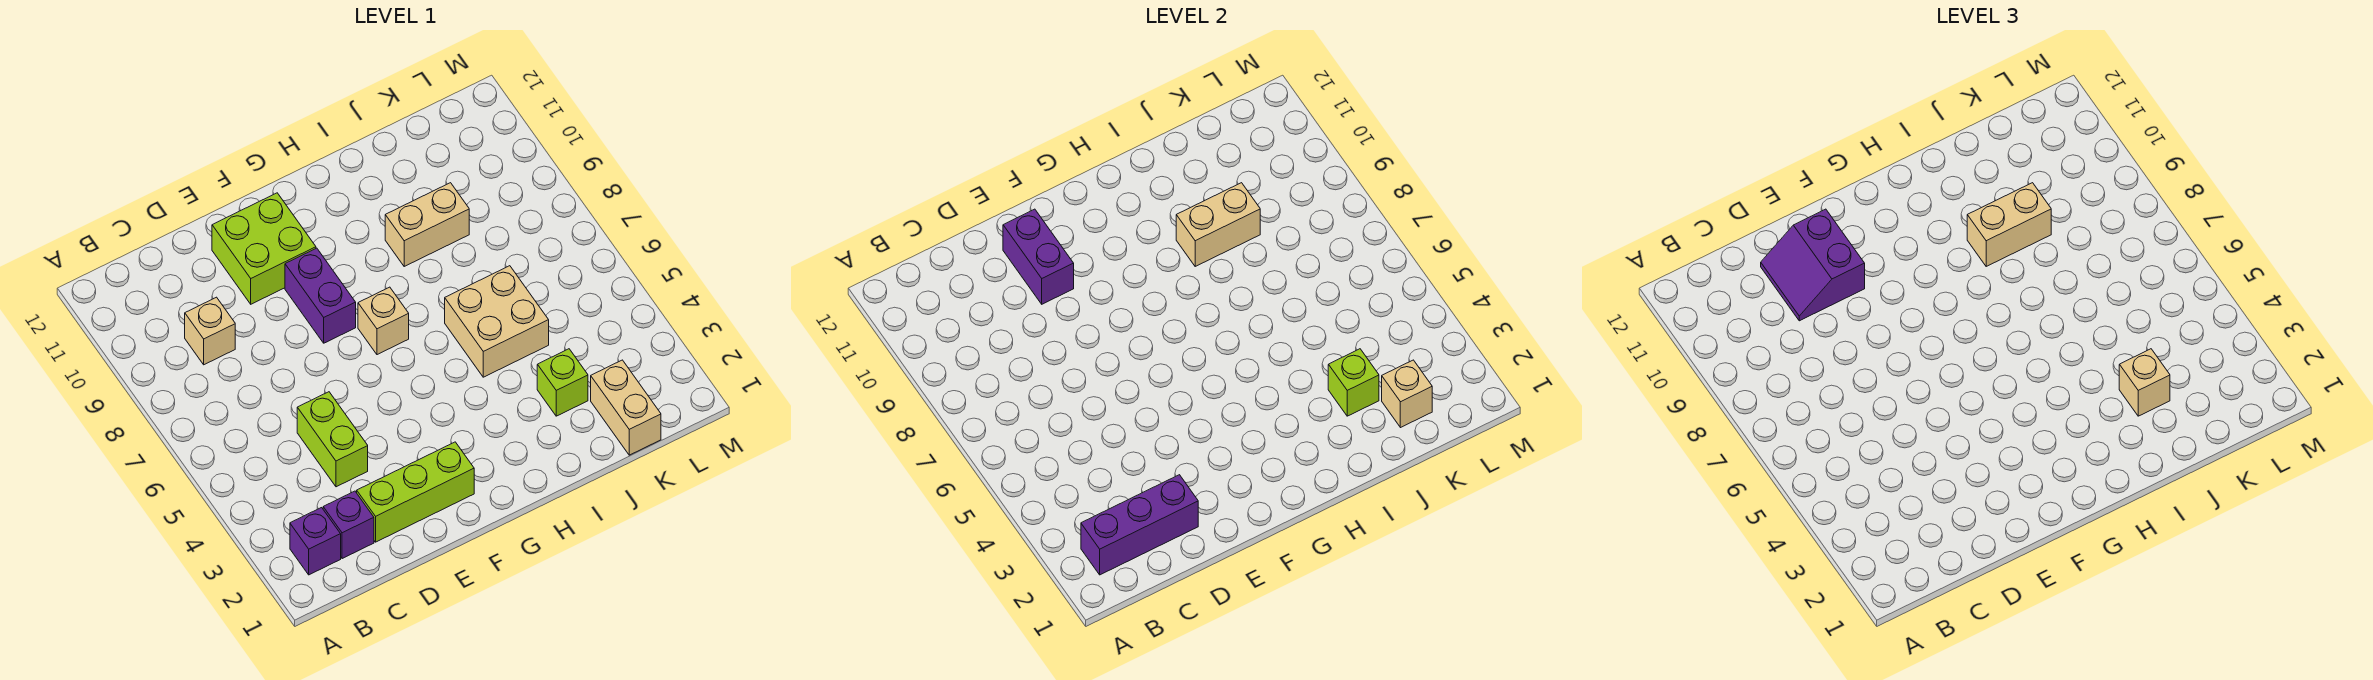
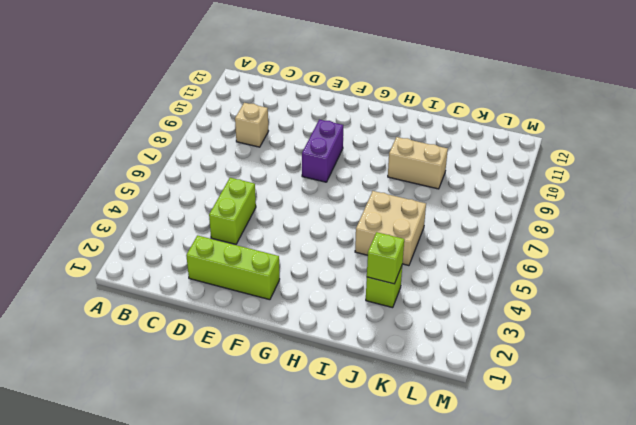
none -> purple 1x1 brick [290,508,341,575]
none -> purple 1x1 brick [323,491,374,559]
none -> lime 2x2 brick [212,193,316,304]

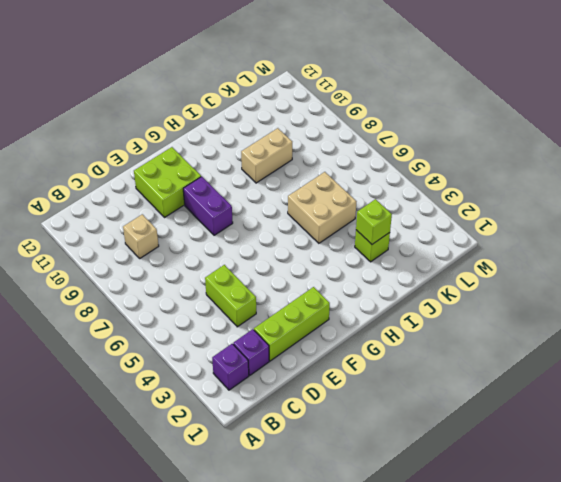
none -> tan 1x1 brick [358,287,409,355]
none -> tan 1x2 brick [591,360,661,455]
none -> purple 1x3 brick [1081,475,1198,575]

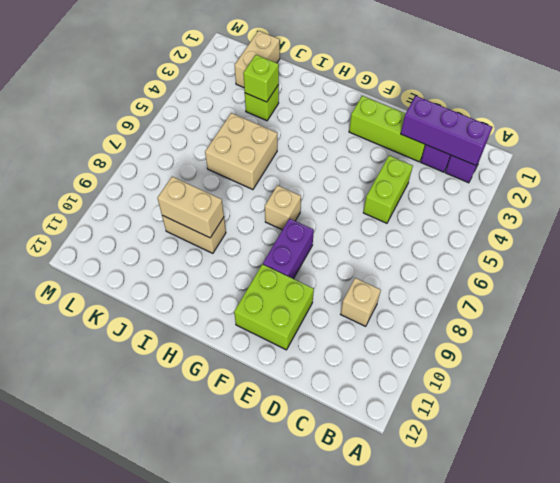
none -> purple 1x2 brick [1003,209,1074,304]
none -> tan 1x1 brick [1382,360,1432,428]
none -> purple 2x2 slope [1761,209,1865,321]

